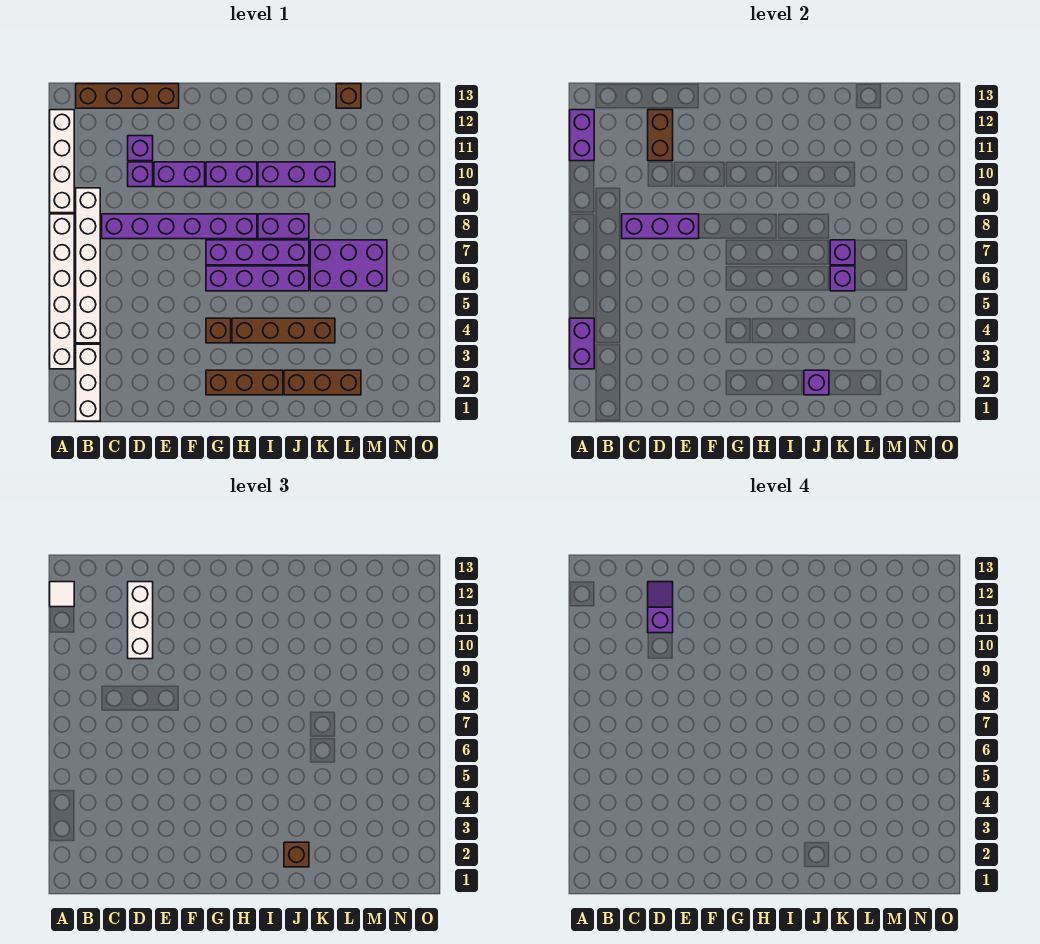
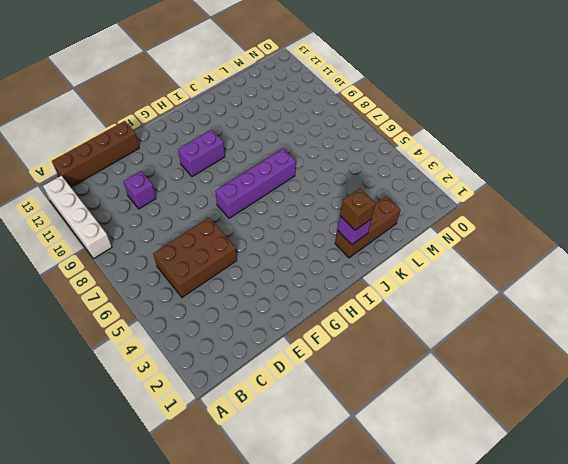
brown 2x3 brick [153,218,237,297] -> none
none -> white 1x6 brick [50,214,74,369]
none -> white 1x3 brick [76,344,100,421]
none -> white 1x6 brick [76,188,100,343]
none -> purple 1x6 brick [102,214,257,239]

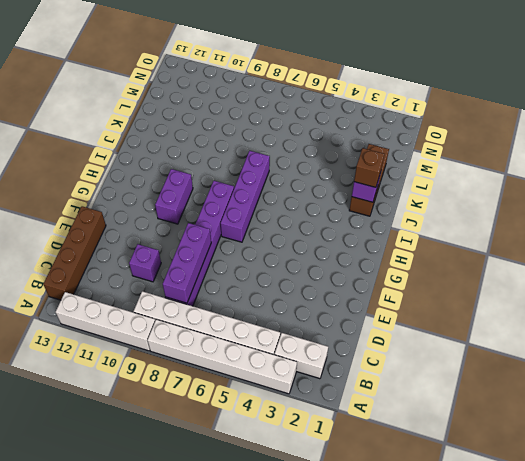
white 1x2 brick [274,333,328,379] -> white 1x3 brick [76,344,100,421]
none -> purple 1x1 brick [128,136,153,161]
none -> purple 1x2 brick [154,162,205,187]
none -> brown 1x3 brick [206,370,283,395]
none -> brown 1x1 brick [206,318,231,343]

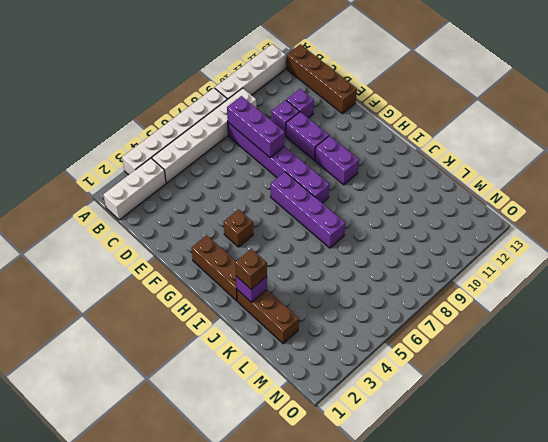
none -> purple 1x4 brick [206,266,309,291]
none -> brown 1x4 brick [232,318,335,343]
none -> purple 1x2 brick [258,214,309,239]
none -> purple 1x3 brick [258,162,335,187]

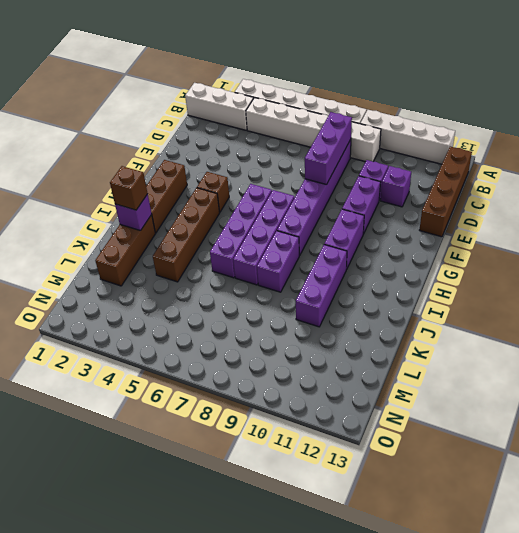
none -> purple 2x3 brick [310,240,387,291]
none -> brown 1x1 brick [336,84,361,108]
none -> purple 1x2 brick [570,318,594,369]
none -> purple 1x2 brick [570,110,594,161]

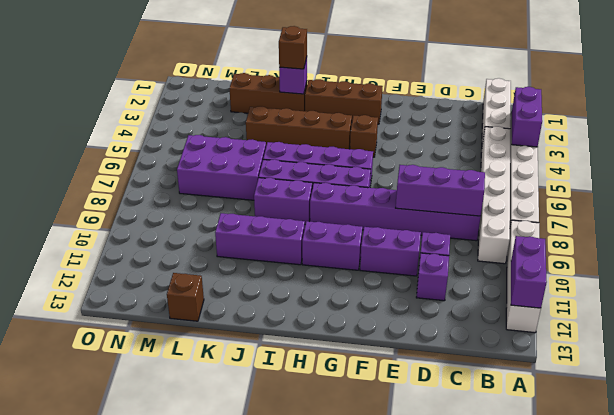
none -> brown 1x4 brick [76,84,179,108]
none -> brown 1x2 brick [648,110,673,161]
none -> purple 1x1 brick [830,266,855,291]
none -> purple 1x1 brick [830,240,855,265]

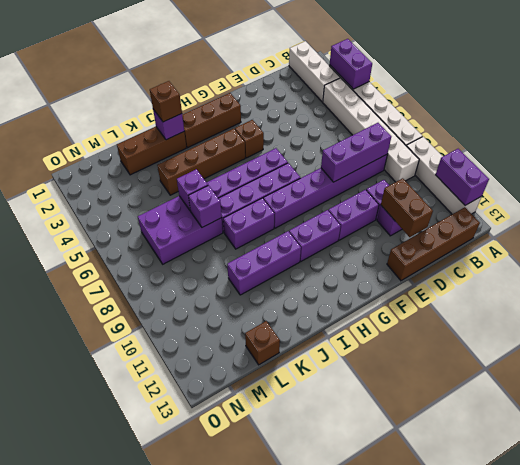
none -> white 1x1 tile [50,582,74,607]
none -> white 1x3 brick [128,582,153,659]
none -> purple 1x2 slope [648,582,673,633]

